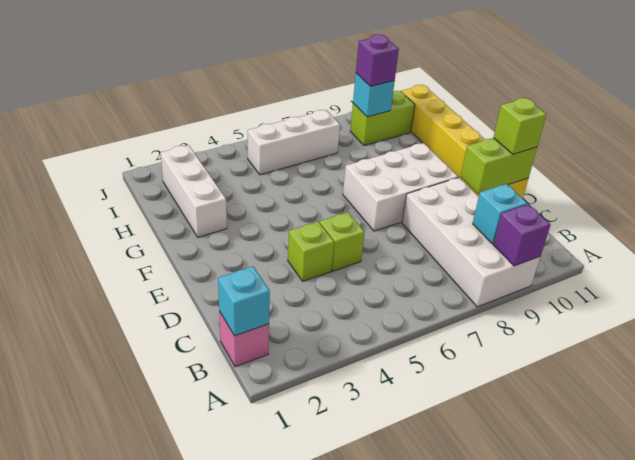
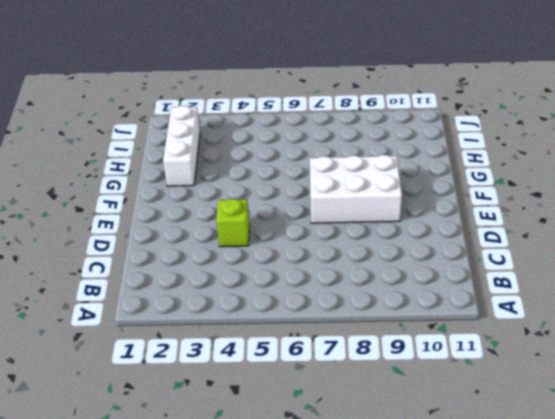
none -> white 2x4 brick [402,178,540,307]
none -> pink 1x1 brick [219,311,269,367]
none -> lime 1x1 brick [320,212,365,271]

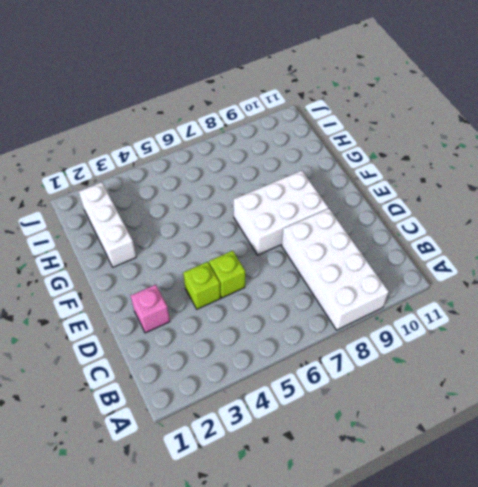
pink 1x1 brick [131,285,170,333] -> pink 1x1 brick moved to [219,311,269,367]
none -> yellow 1x6 brick [401,85,528,198]
none -> white 1x3 brick [248,110,340,175]
none -> lime 1x2 brick [350,91,415,146]

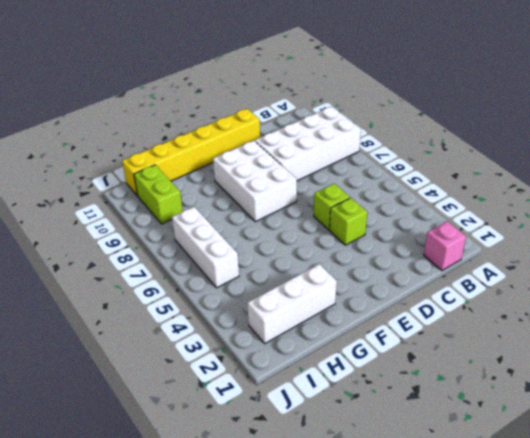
none -> purple 1x1 brick [493,204,550,266]
none -> cyan 1x1 brick [218,266,270,336]
none -> cyan 1x1 brick [473,184,527,244]

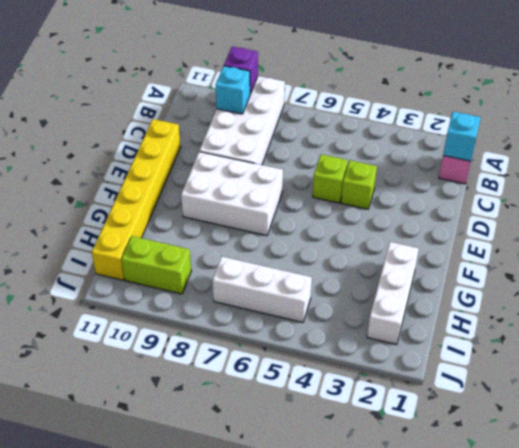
none -> lime 1x2 brick [461,138,537,194]
none -> cyan 1x1 brick [353,73,395,117]
none -> lime 1x1 brick [494,98,546,154]

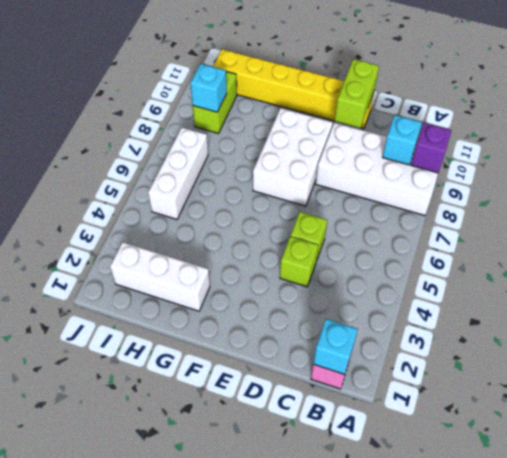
none -> lime 1x1 brick [494,98,546,154]
none -> purple 1x1 brick [356,34,399,86]

